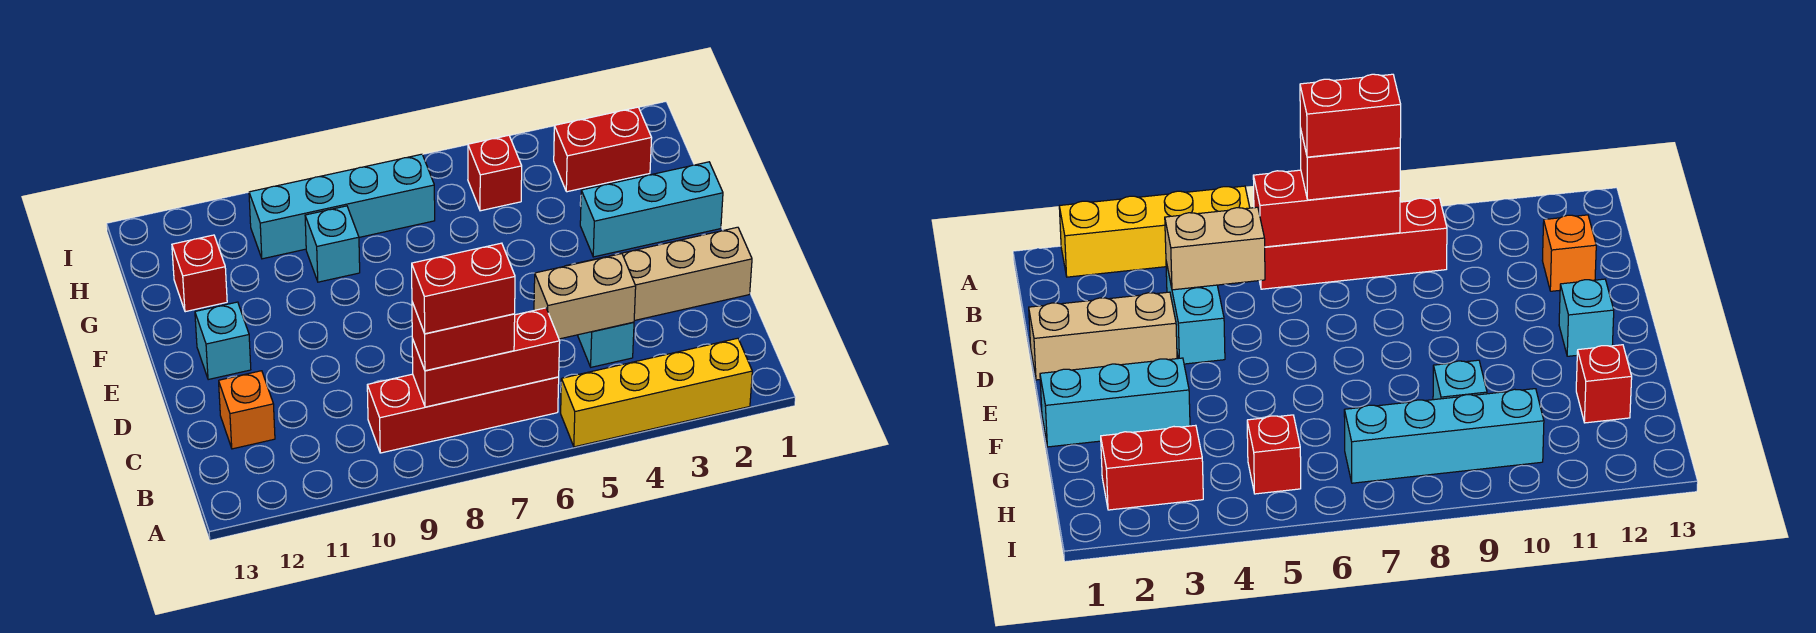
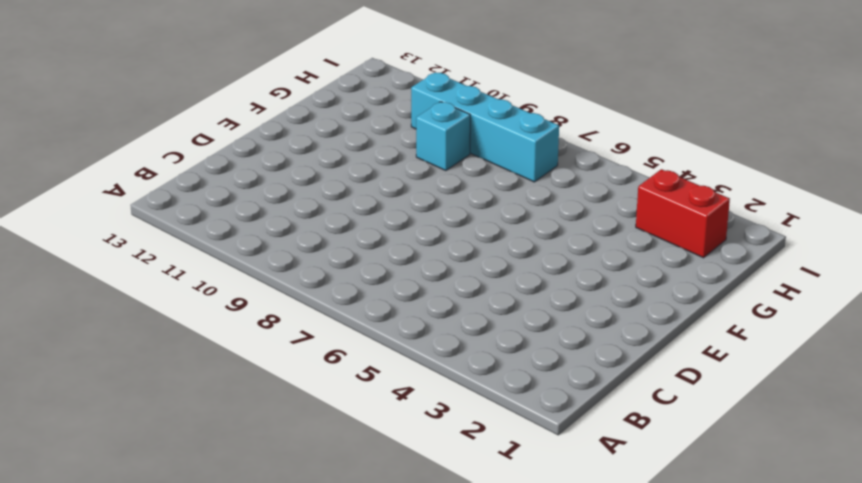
none -> yellow 1x4 brick [561,338,752,447]
none -> red 1x4 brick [367,374,559,453]
none -> cyan 1x2 brick [566,257,634,367]

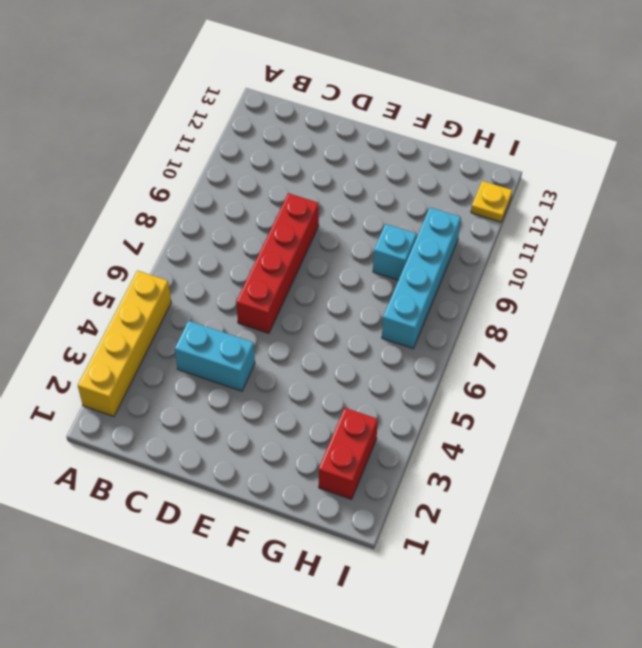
red 1x4 brick [236,193,319,333] -> red 1x4 brick moved to [367,374,559,453]
yellow 1x1 plate [471,181,512,222] -> none
none -> orange 1x1 brick [219,371,275,449]
none -> tan 1x3 brick [611,227,752,321]
none -> cyan 1x1 brick [195,302,251,380]

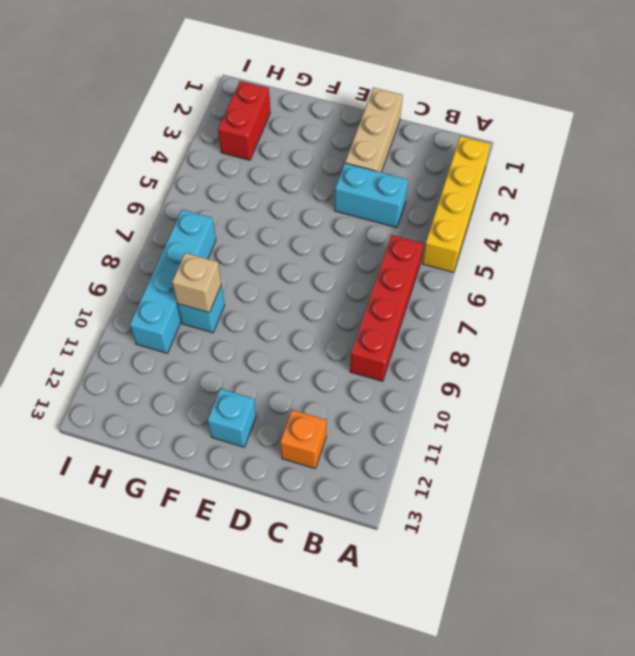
tan 1x1 brick [172,253,222,313] -> none
none -> cyan 1x3 brick [580,162,723,257]
none -> red 1x1 brick [172,235,227,312]
none -> red 1x1 brick [468,135,522,211]

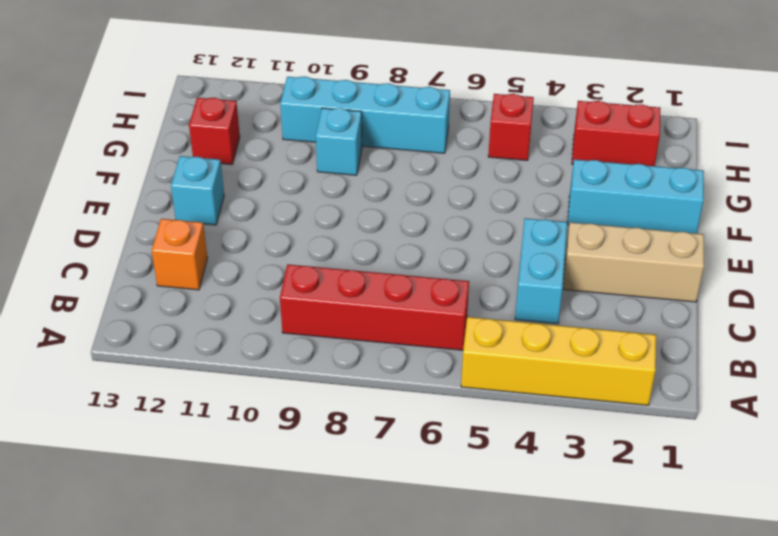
none -> red 1x3 brick [412,308,560,407]
none -> tan 1x2 brick [534,254,636,339]
none -> red 1x2 brick [412,302,515,371]

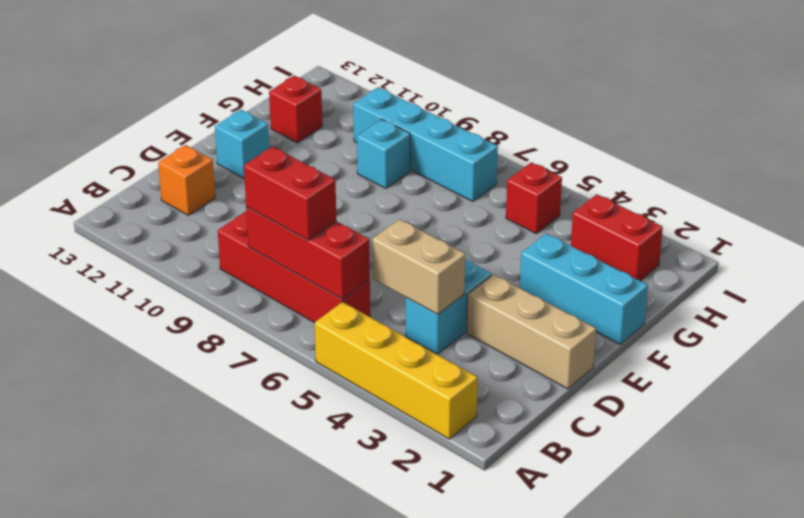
none -> red 1x2 brick [412,243,515,334]

